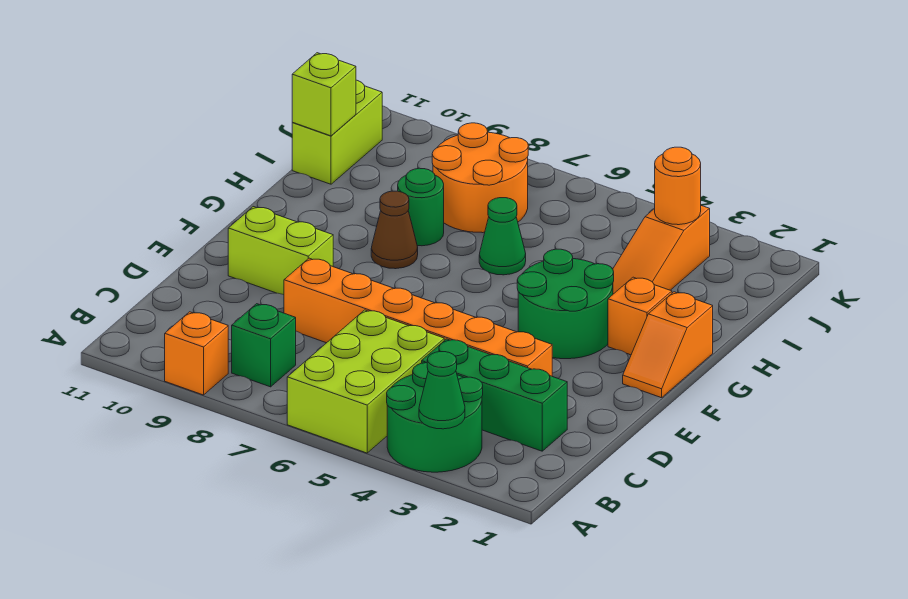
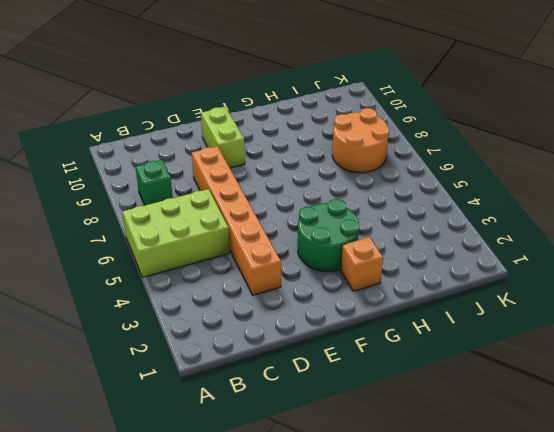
none -> green 2x2 round brick [387,363,483,472]
none -> orange 1x1 brick [165,312,228,395]
none -> green 1x3 brick [422,339,567,451]

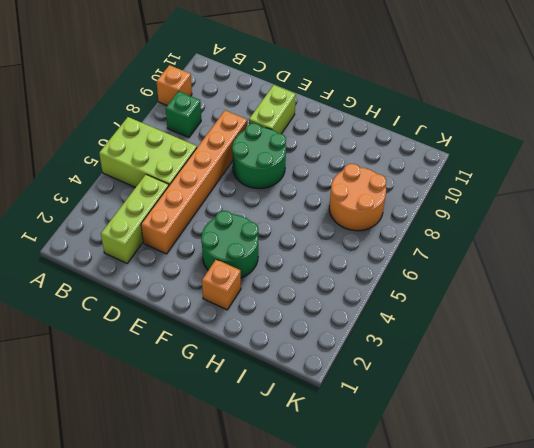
lime 1x3 brick [101,175,169,263] -> green 1x3 brick [422,339,567,451]
green 2x2 round brick [232,123,286,189] -> green 2x2 round brick moved to [387,363,483,472]
none -> orange 1x2 slope [623,292,713,398]
none -> brown 1x1 cone [371,191,418,269]
none -> orange 1x3 slope [613,206,710,294]

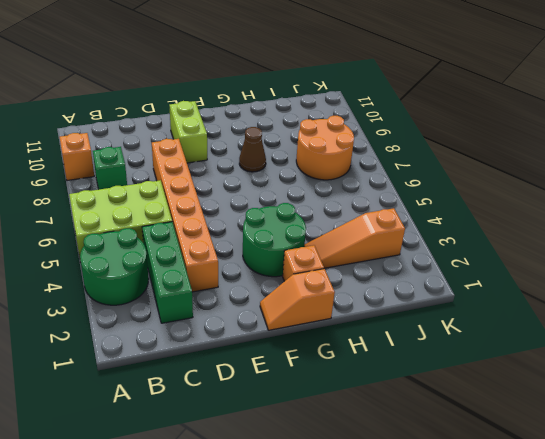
none -> green 1x1 cone [479,198,526,275]
none -> green 1x1 round brick [398,168,444,246]
none -> lime 1x2 brick [292,80,382,184]

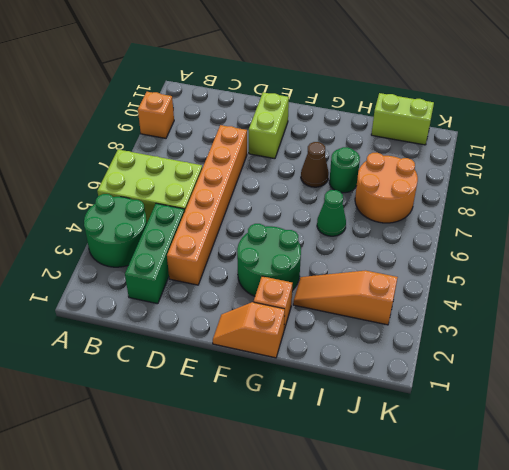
none -> green 1x1 brick [232,304,296,387]
none -> green 1x1 cone [419,352,465,429]
none -> lime 1x1 brick [292,53,356,136]

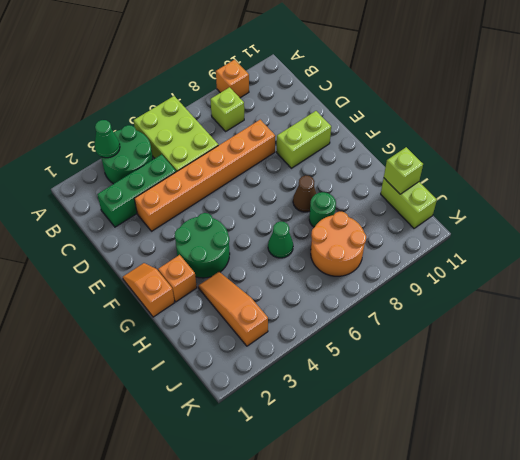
lime 1x1 brick [210,87,244,131] -> green 1x1 brick [232,304,296,387]
none -> orange 1x1 round brick [655,147,701,225]

